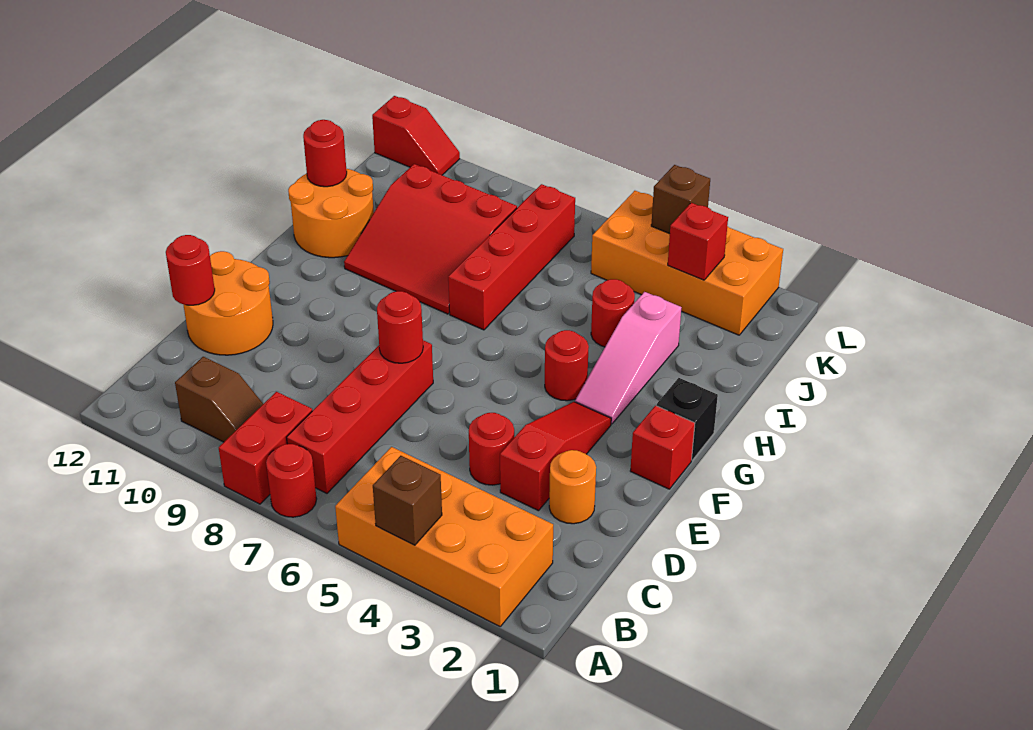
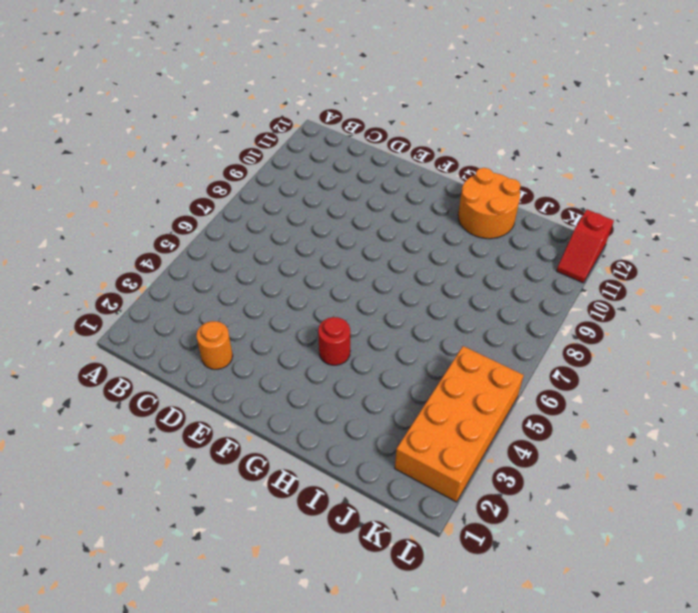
none -> orange 2x4 brick [335,447,553,626]
none -> red 1x1 round brick [266,444,317,517]
none -> red 1x2 brick [219,392,312,504]

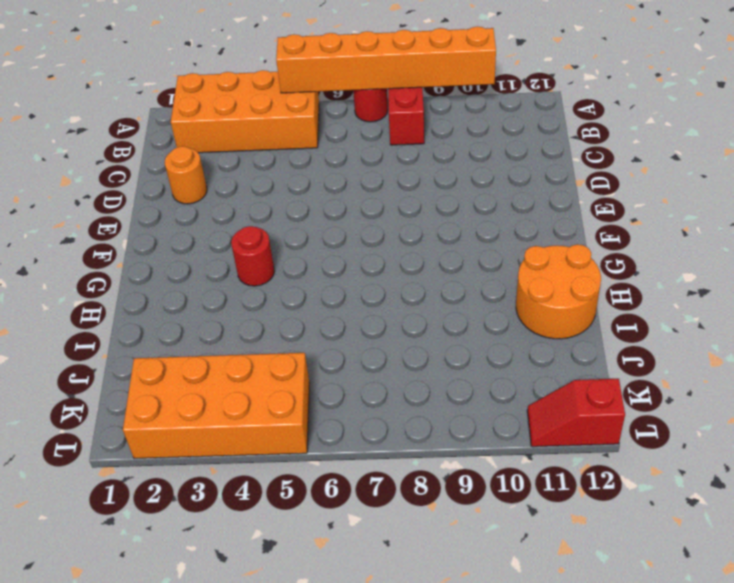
orange 1x6 brick [276,27,496,93] -> none
none -> red 1x4 brick [287,340,433,493]
none -> brown 1x2 slope [175,357,263,442]
none -> red 1x3 slope [500,402,611,511]

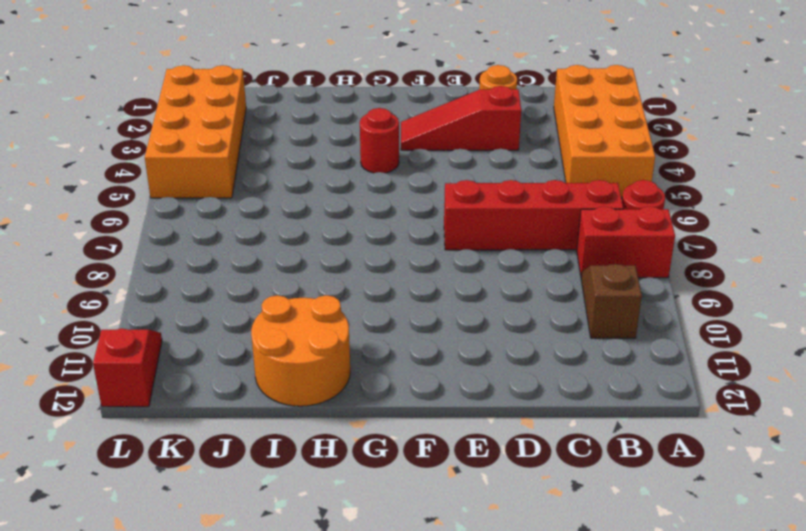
none -> red 1x1 round brick [469,413,514,485]
none -> orange 2x2 round brick [183,251,273,355]
none -> red 1x1 brick [630,406,695,489]

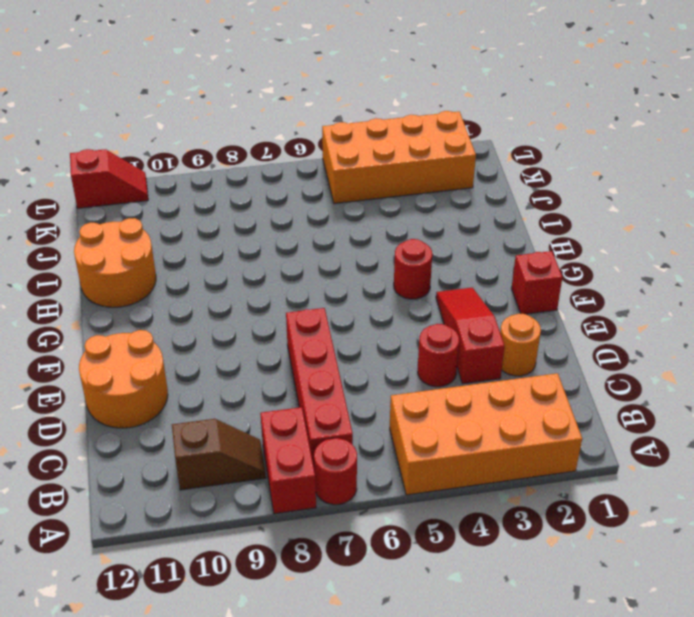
none -> black 1x1 brick [656,378,718,460]
none -> pink 1x3 slope [575,292,682,424]
none -> red 1x4 brick [448,184,575,330]

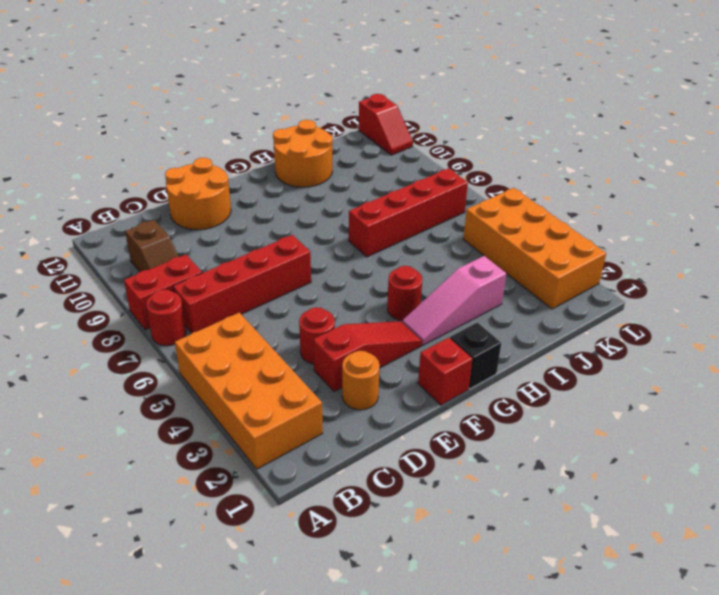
none -> red 3x3 slope [344,164,517,314]
none -> red 1x1 round brick [591,279,635,347]
none -> brown 1x1 brick [373,456,442,545]

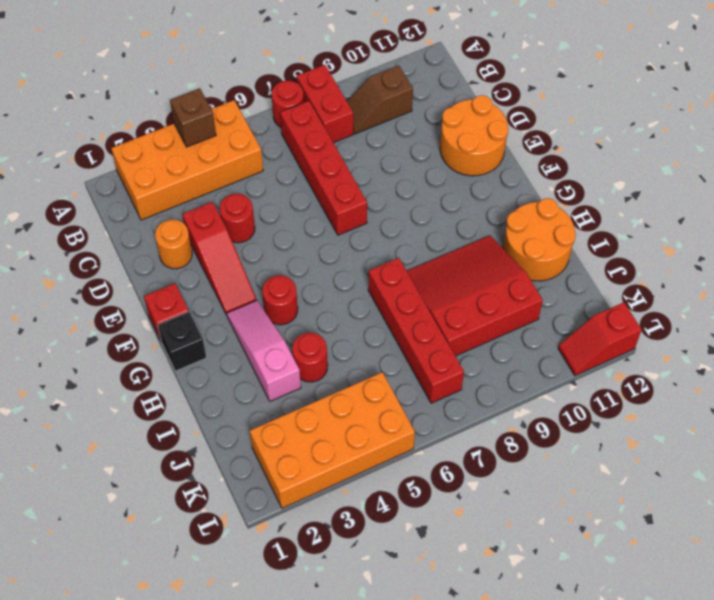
none -> red 1x1 round brick [166,235,215,305]
none -> red 1x1 round brick [377,291,423,363]
none -> red 1x1 round brick [303,120,347,187]

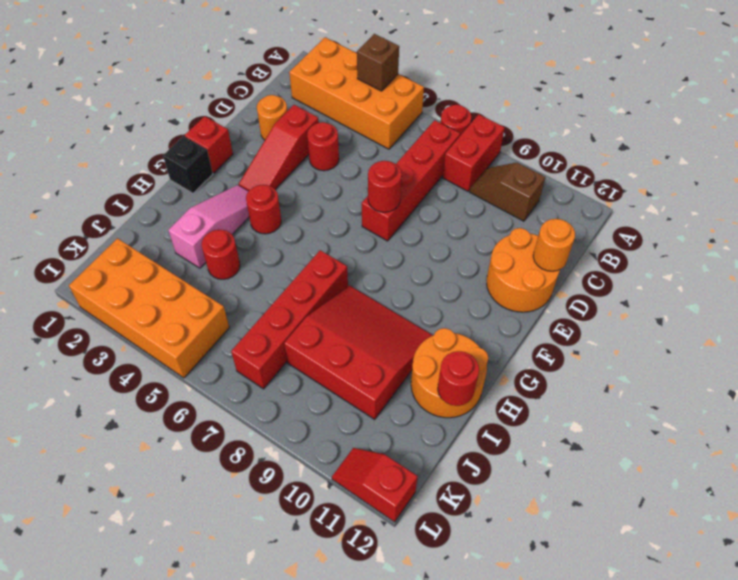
orange 1x1 round brick [533,219,575,271] -> red 1x1 round brick [166,235,215,305]
none -> red 1x1 brick [668,203,728,280]
none -> brown 1x1 brick [651,165,710,234]

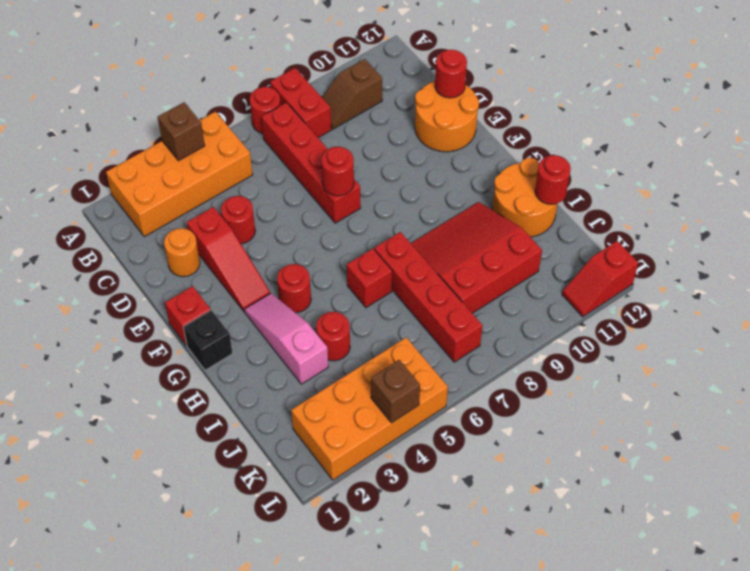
red 1x1 brick [347,249,392,307] -> red 1x1 brick moved to [668,203,728,280]

